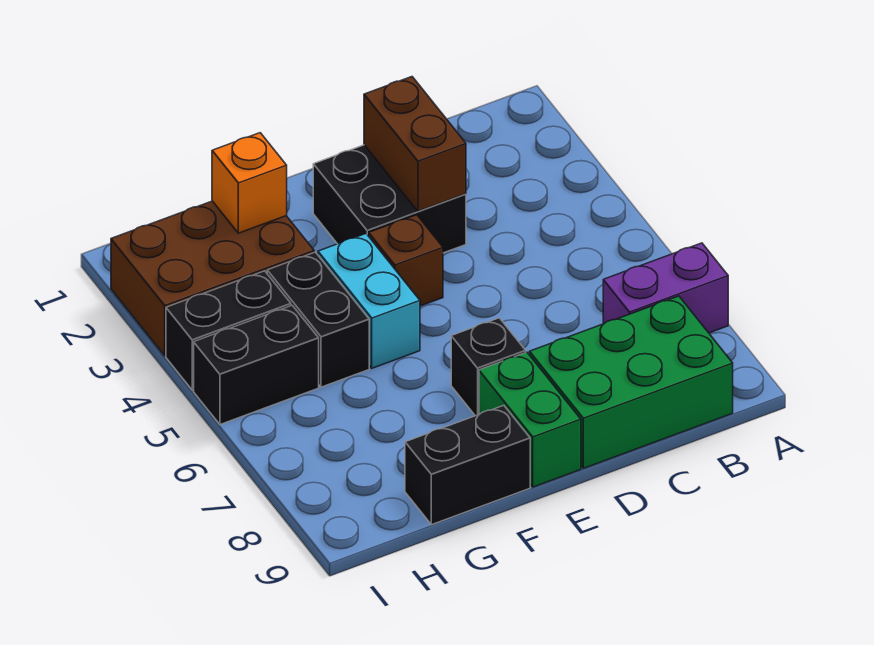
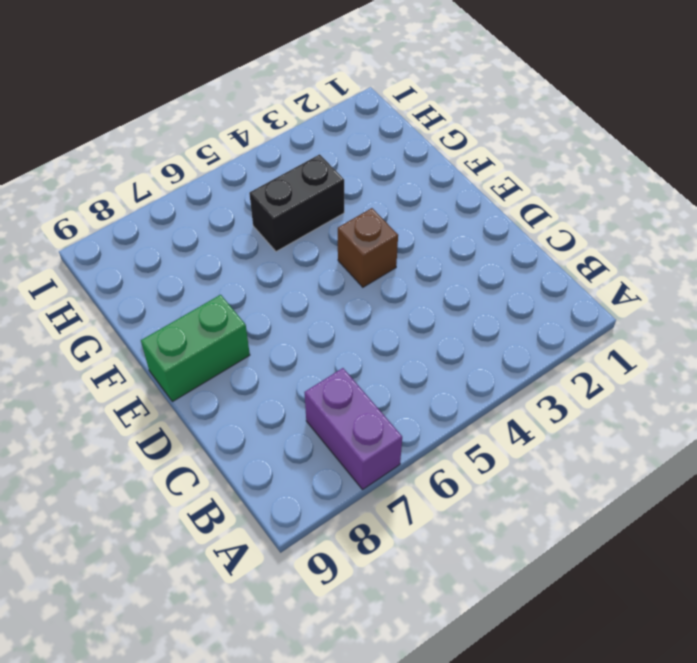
none -> green 2x3 brick [529,296,733,468]
none -> black 2x2 brick [313,145,466,253]
none -> black 1x1 brick [451,318,526,416]

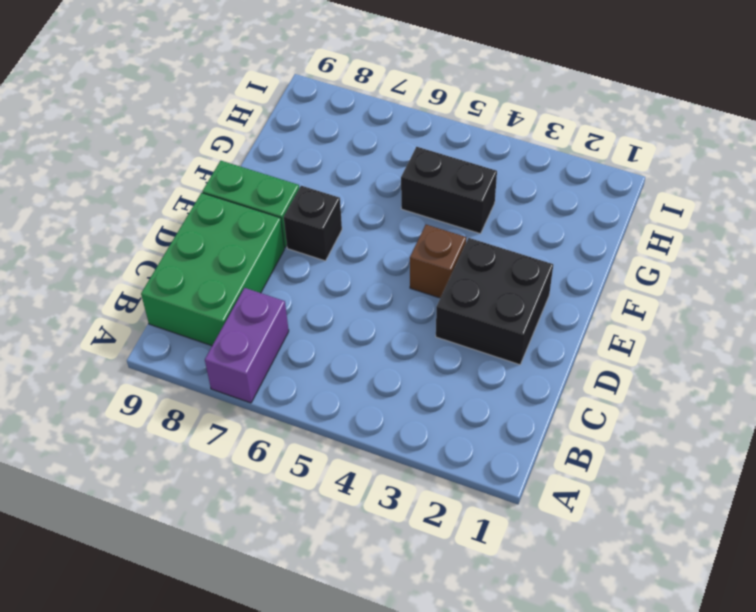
none -> cyan 1x2 brick [318,234,420,368]
none -> black 1x2 brick [405,405,530,525]
none -> brown 2x3 brick [111,201,314,356]

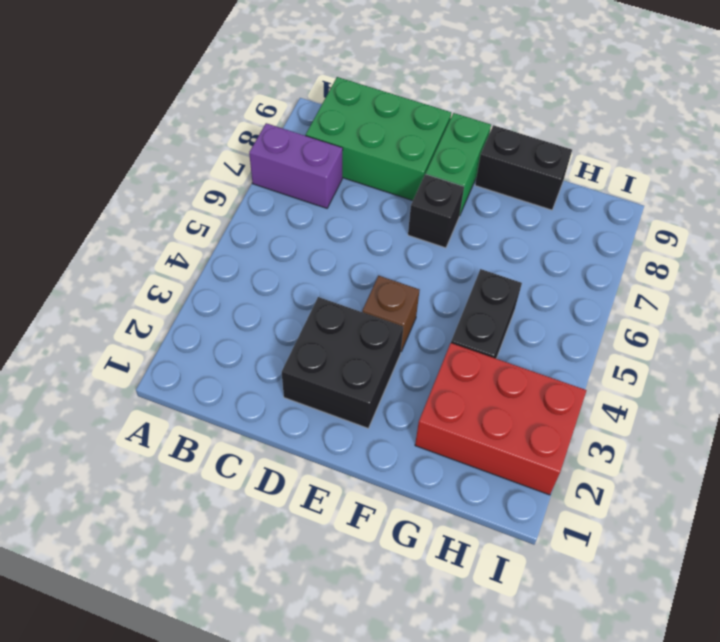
red 2x3 brick [415,343,587,495] -> brown 2x3 brick [111,201,314,356]
none -> cyan 1x2 brick [318,234,420,368]
none -> black 1x2 brick [166,271,291,390]
none -> black 1x2 brick [194,305,319,425]

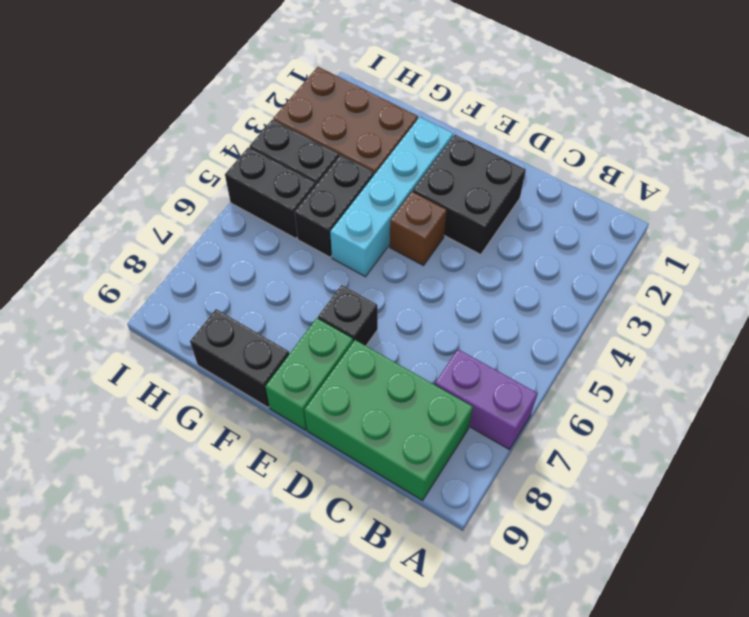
cyan 1x4 brick [330,117,453,277] -> cyan 1x2 brick [318,234,420,368]
none -> brown 1x2 brick [364,77,466,211]
none -> orange 1x1 brick [212,133,287,233]

